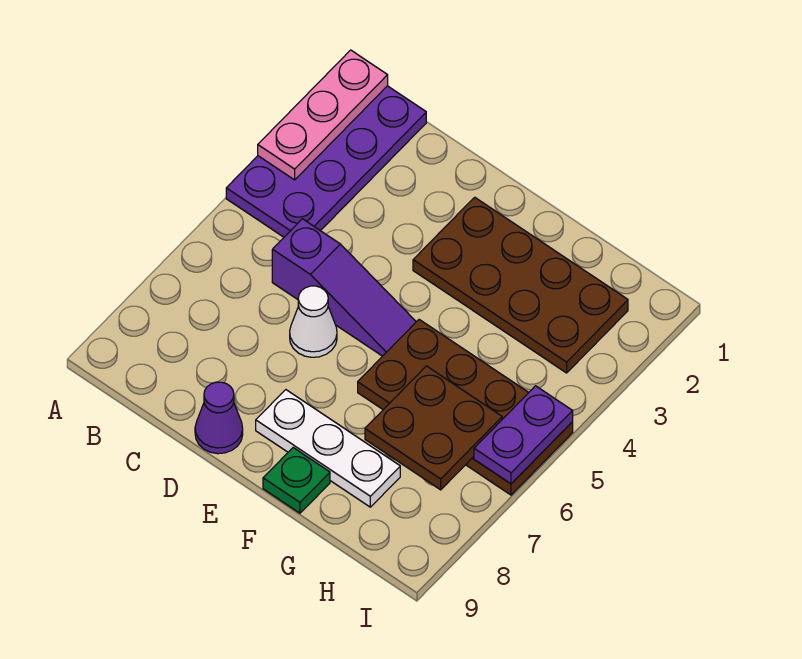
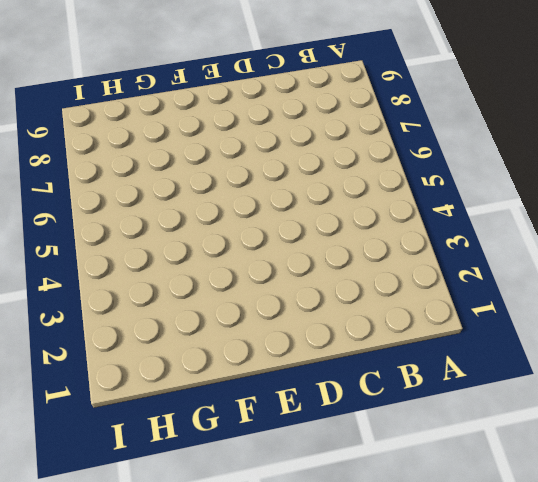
none -> purple 2x4 plate [226,86,426,237]
none -> purple 1x3 slope [272,219,416,356]

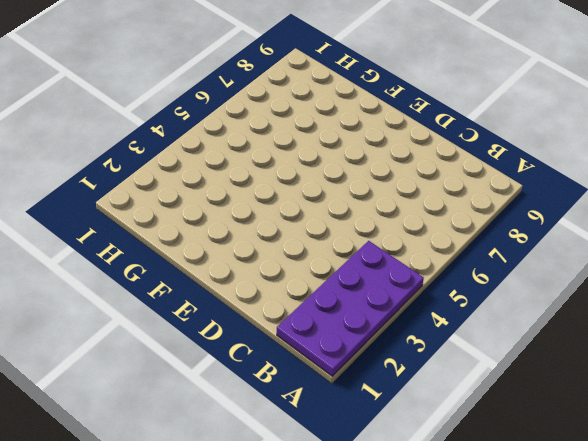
none -> purple 1x3 slope [272,219,416,356]
none -> white 1x1 cone [290,286,337,357]

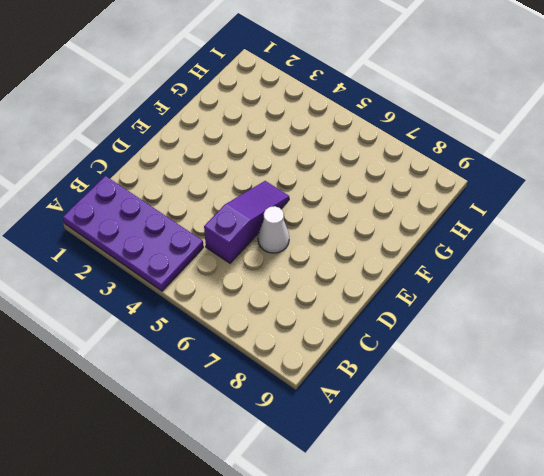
none -> purple 1x1 cone [195,382,243,454]
none -> brown 2x4 plate [413,197,628,373]

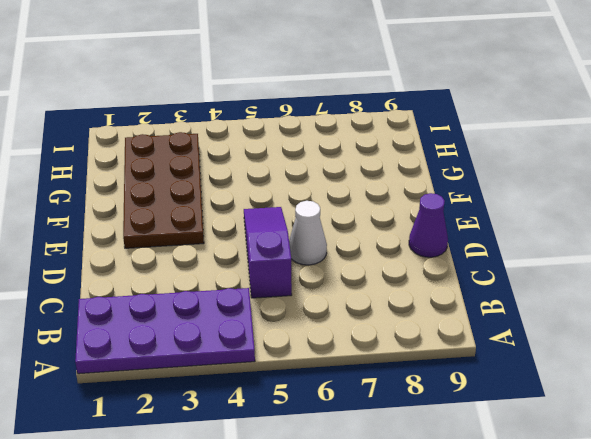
none -> white 1x3 plate [256,390,400,507]
none -> brown 2x4 plate [358,320,573,495]

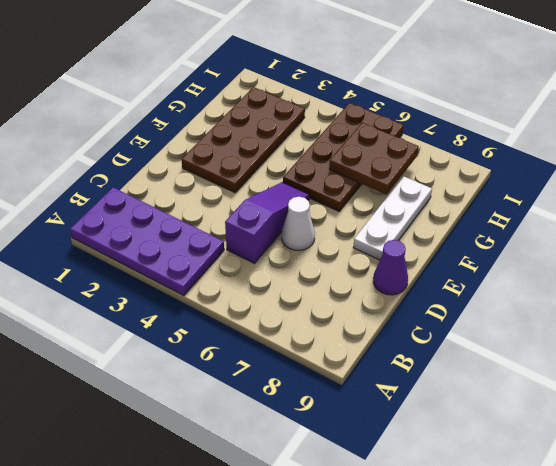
none -> green 1x1 plate [263,448,330,513]
none -> pink 1x3 plate [258,50,388,180]

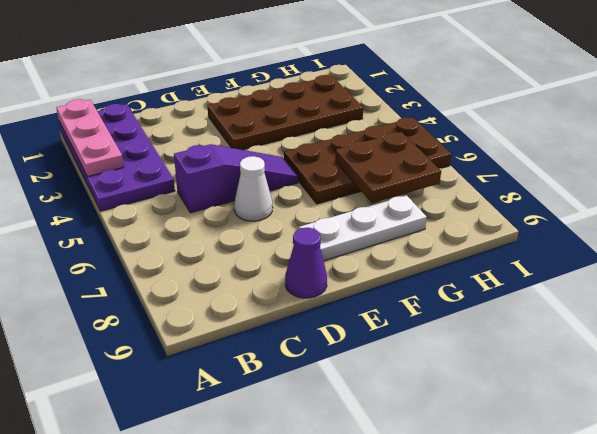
none -> green 1x1 plate [263,448,330,513]
none -> purple 1x2 plate [474,386,573,484]

